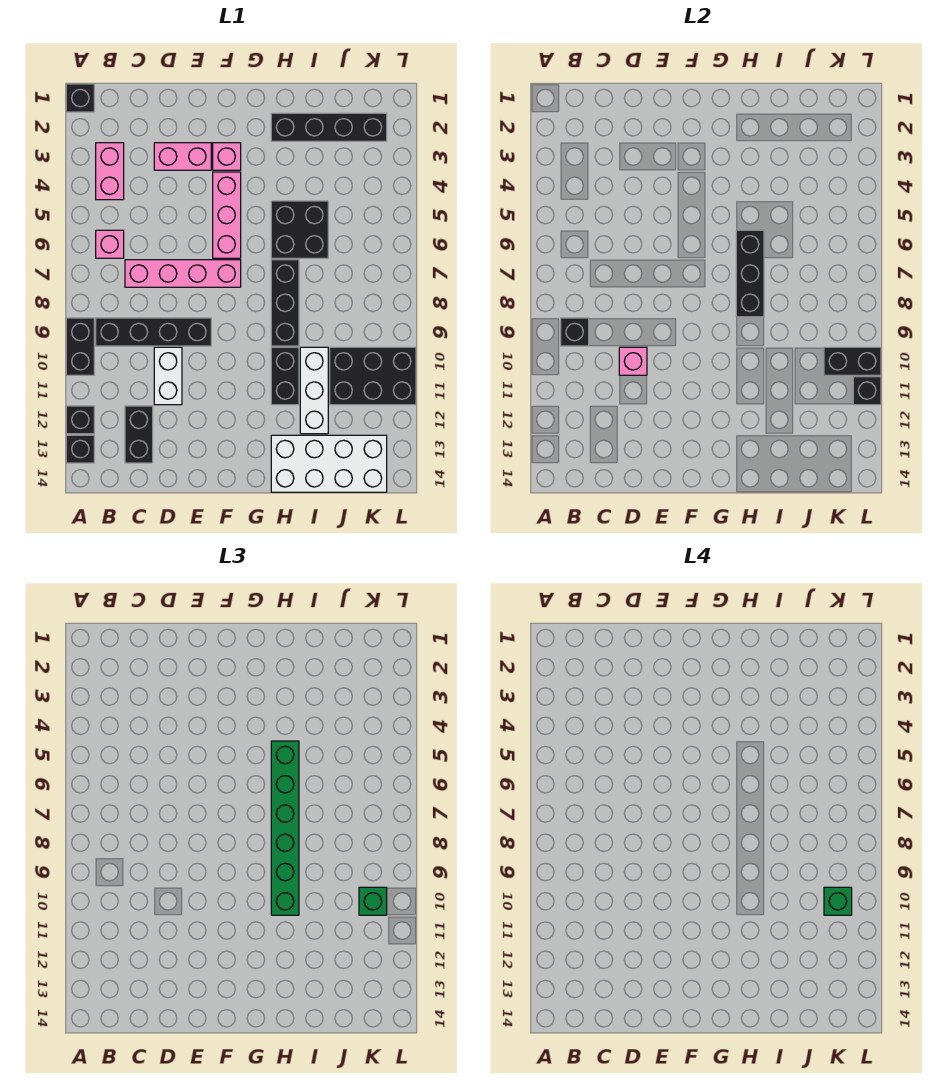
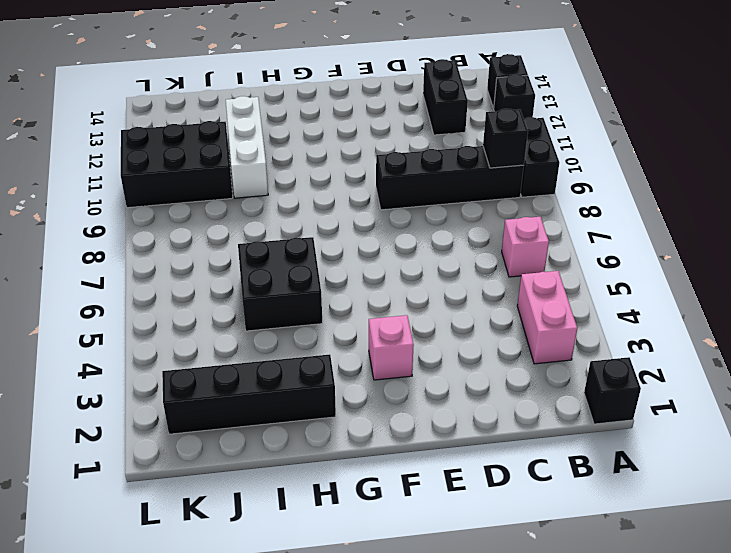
none -> pink 1x4 brick [125,260,241,287]
none -> pink 1x2 brick [154,143,211,170]
none -> white 1x2 brick [154,347,182,405]

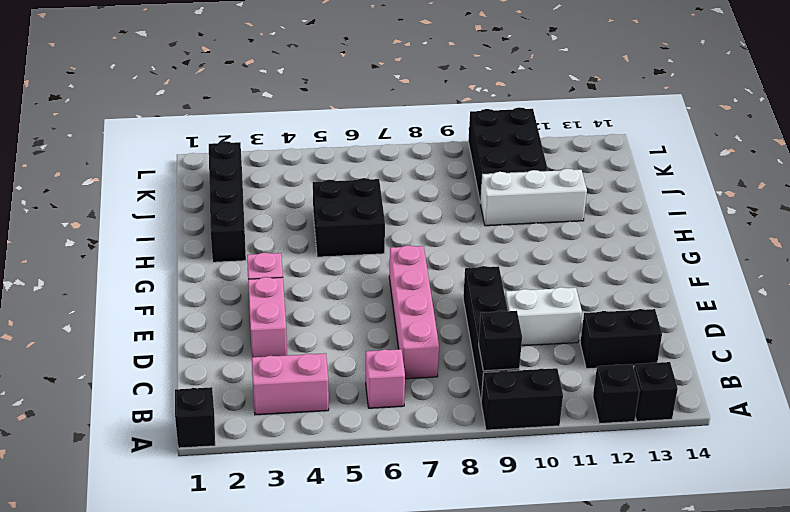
none -> pink 1x3 brick [213,172,241,258]
none -> black 1x3 brick [271,260,299,346]
none -> black 1x2 brick [271,347,299,405]

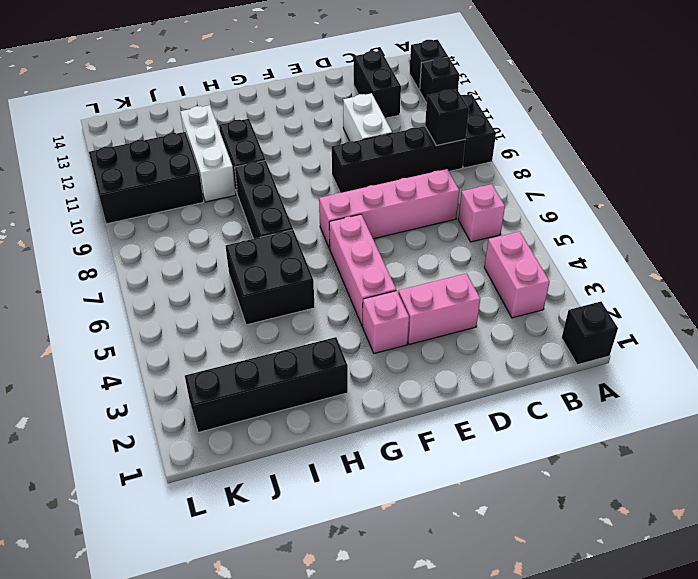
none -> white 2x4 brick [271,435,387,492]
none -> pink 1x1 brick [619,347,647,375]
none -> black 1x3 brick [736,230,764,317]

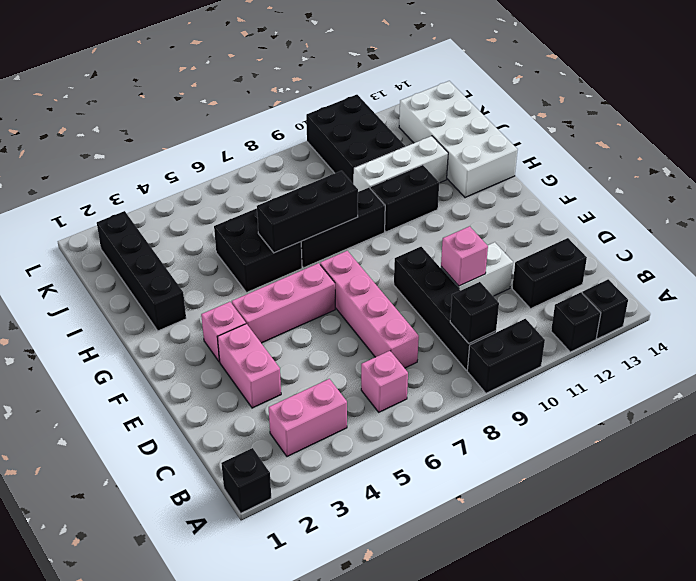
none -> black 1x2 brick [824,347,881,375]
none -> black 1x1 brick [853,377,881,405]
none -> green 1x6 brick [271,741,299,915]

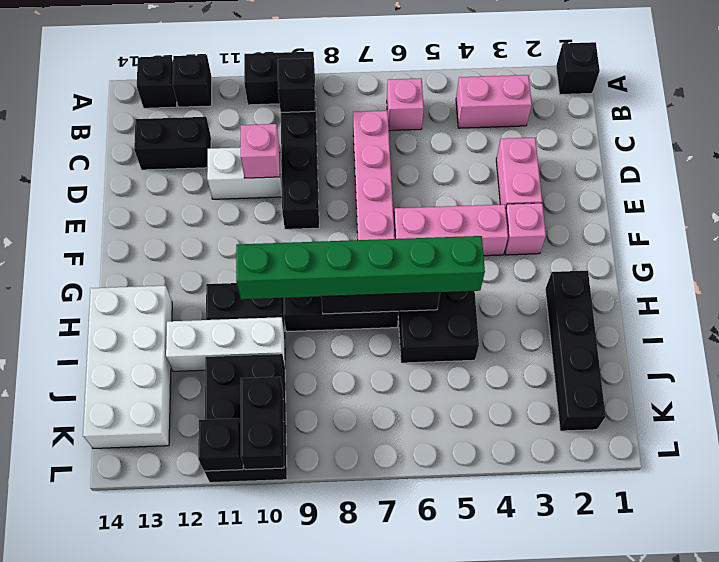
none -> green 1x1 brick [359,887,387,915]
none -> green 1x1 brick [824,887,852,915]

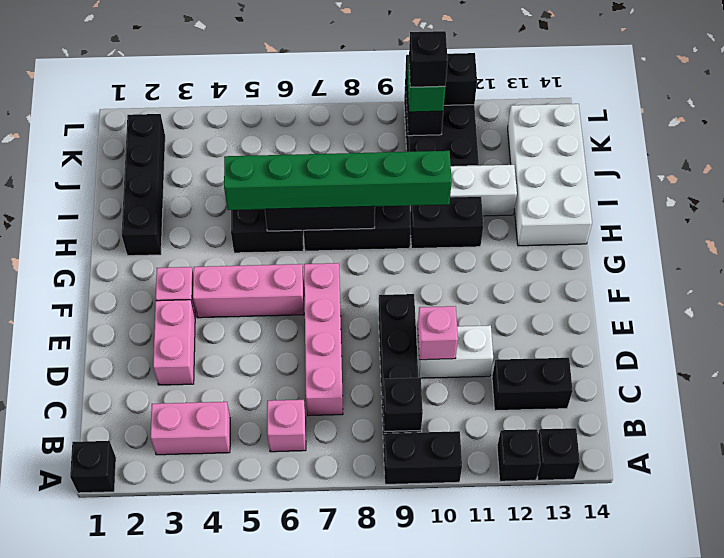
black 1x1 brick [409,31,448,87] -> green 1x1 brick [824,887,852,915]

